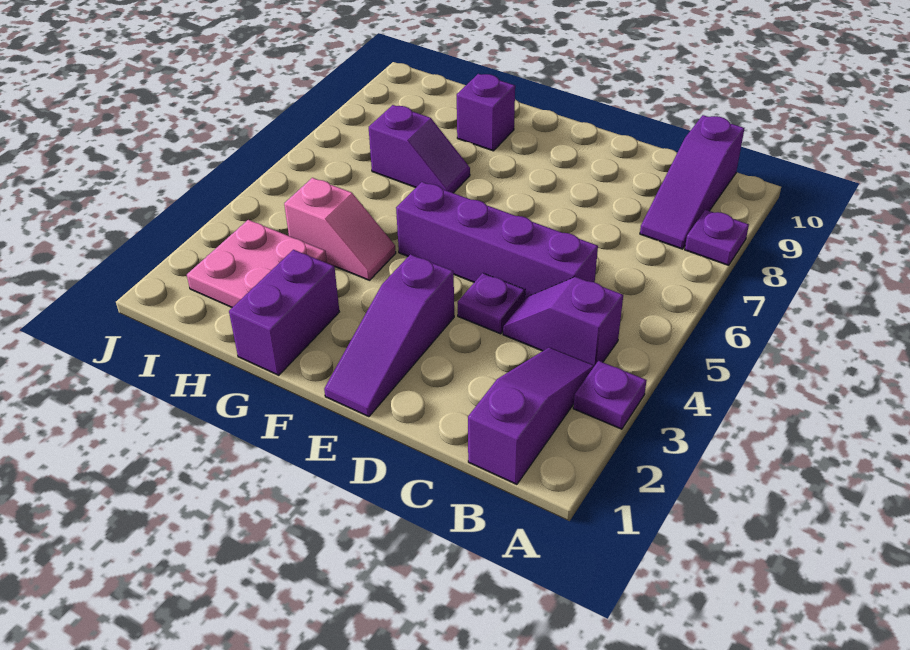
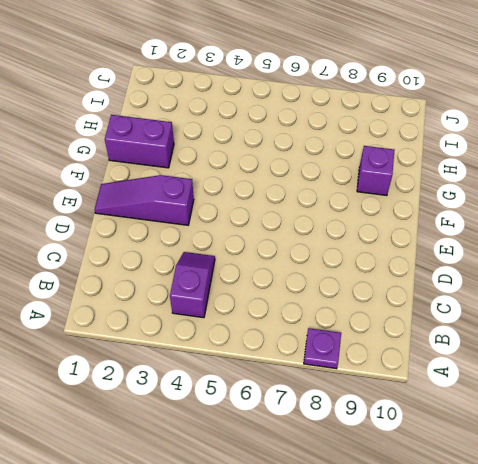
none -> purple 1x1 plate [573,361,647,429]
none -> purple 1x3 slope [468,347,594,484]
none -> purple 1x3 slope [640,115,744,249]

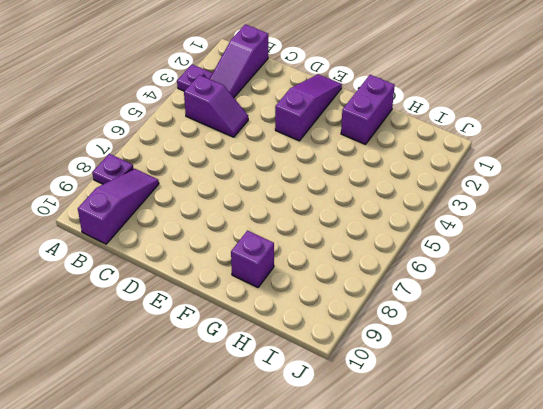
none -> purple 1x4 brick [396,182,598,299]
none -> purple 1x1 plate [458,273,525,334]
none -> pink 1x2 slope [284,178,396,280]

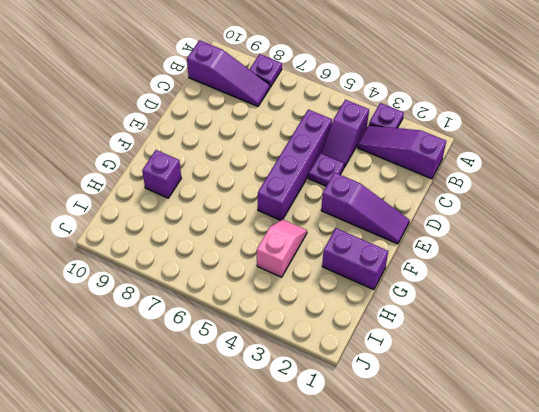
none -> purple 1x2 slope [369,105,470,193]
none -> pink 2x2 plate [187,220,327,307]

